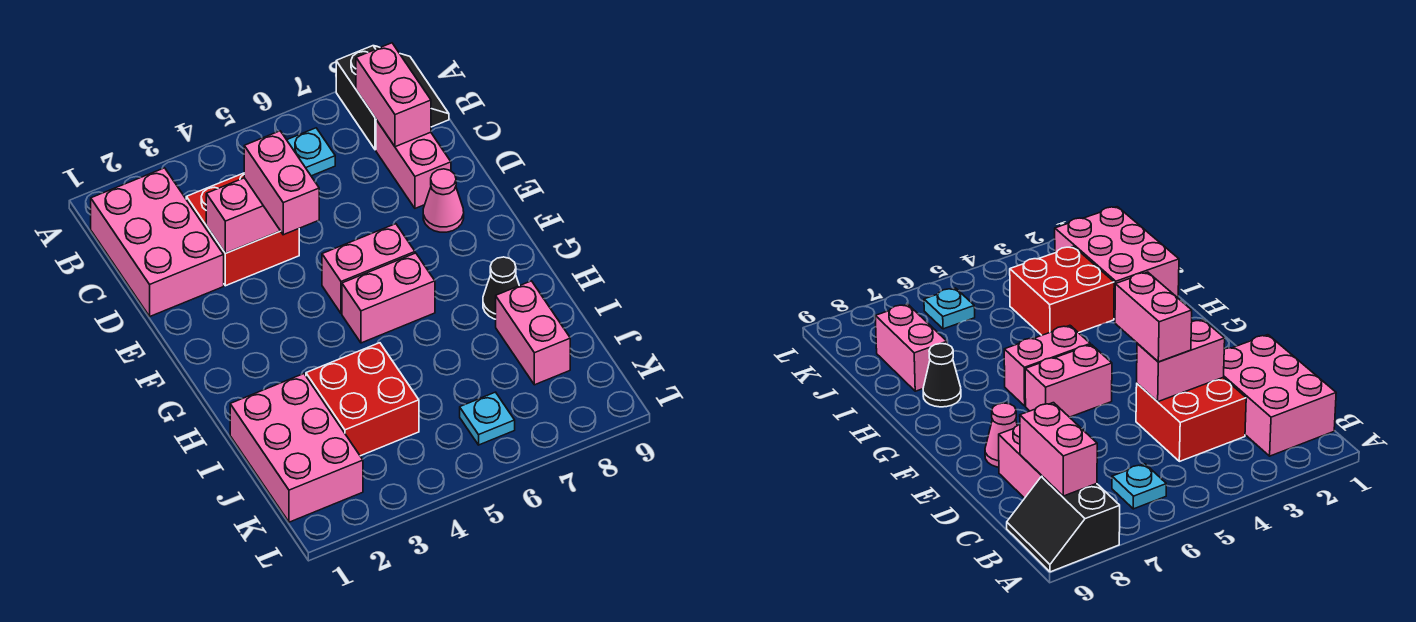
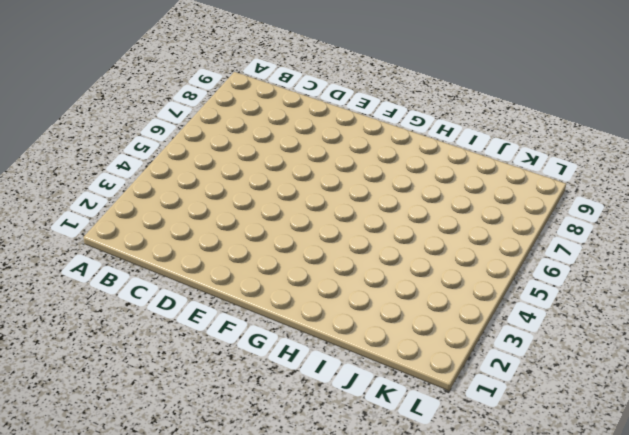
none -> black 2x2 slope [336,46,449,150]
none -> pink 2x3 brick [91,168,224,316]
none -> cyan 1x1 plate [287,128,335,176]

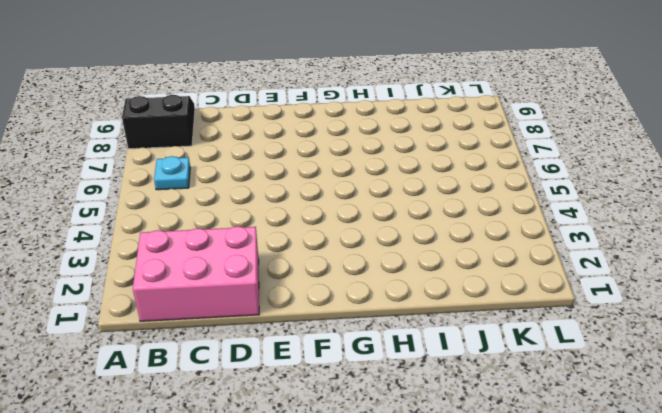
none -> red 2x2 brick [186,173,299,286]
none -> pink 1x2 brick [376,120,451,208]
none -> pink 1x1 cone [423,169,464,232]

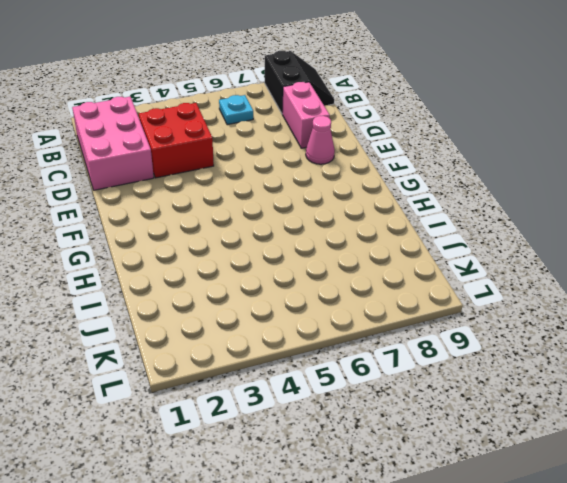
none -> pink 1x2 brick [322,224,415,314]
none -> pink 1x2 brick [342,253,435,343]
none -> black 1x1 cone [483,257,519,319]

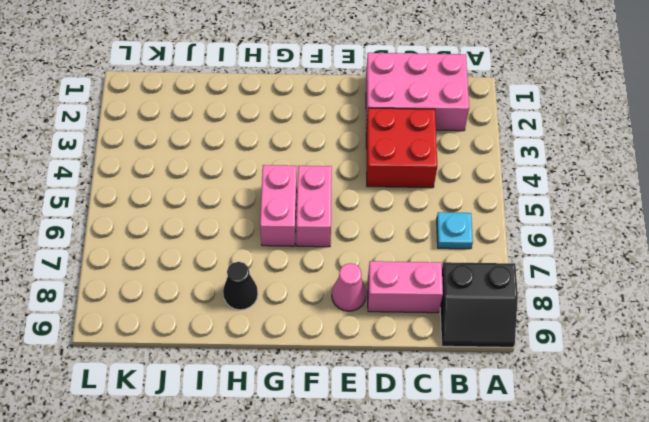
none -> pink 2x3 brick [230,374,363,522]
none -> red 2x2 brick [306,343,419,456]
none -> pink 1x2 brick [496,281,570,385]

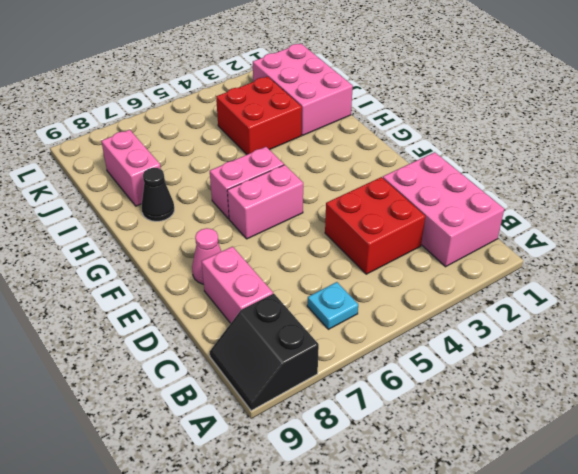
none -> cyan 1x1 plate [460,392,515,445]
none -> pink 1x2 brick [356,43,431,147]
none -> pink 1x2 brick [206,178,280,253]

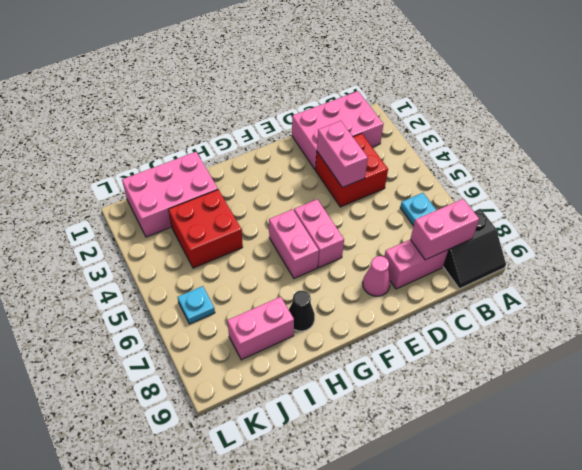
none -> pink 1x2 brick [244,131,319,235]

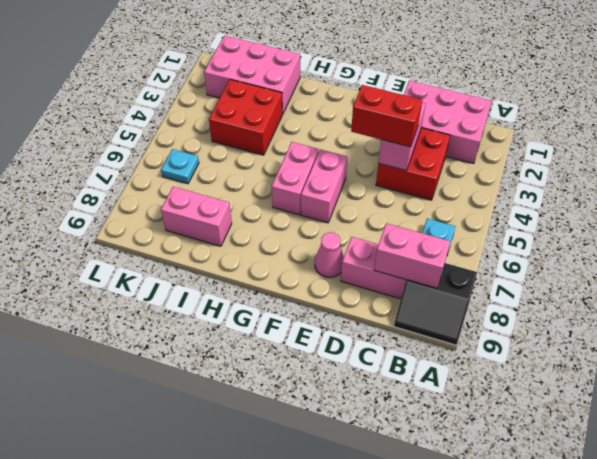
red 1x2 brick [351,85,422,147] -> pink 1x2 brick [244,131,319,235]
none -> black 1x1 cone [483,257,519,319]

